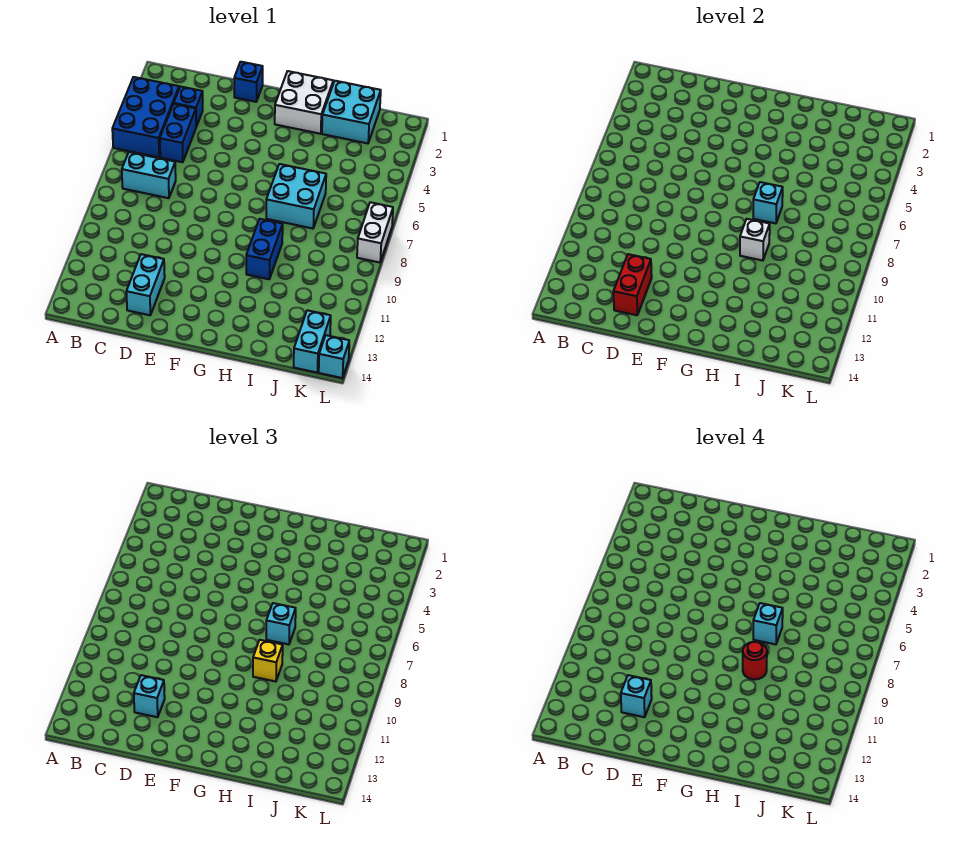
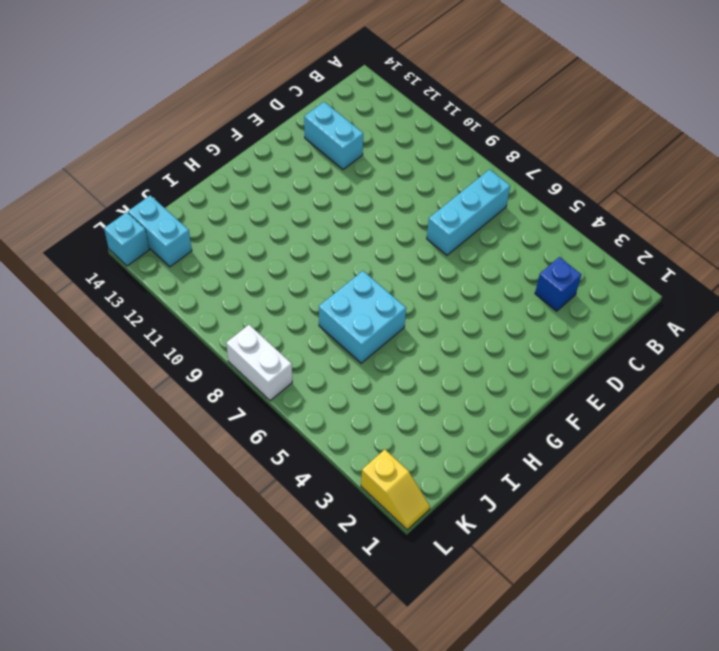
cyan 1x3 brick [427,170,510,255] -> cyan 1x2 brick [122,152,176,198]
yellow 1x2 slope [361,450,430,530] -> none
none -> blue 2x3 brick [112,77,179,157]
none -> blue 1x2 brick [160,104,196,162]
none -> blue 1x1 brick [234,62,263,102]

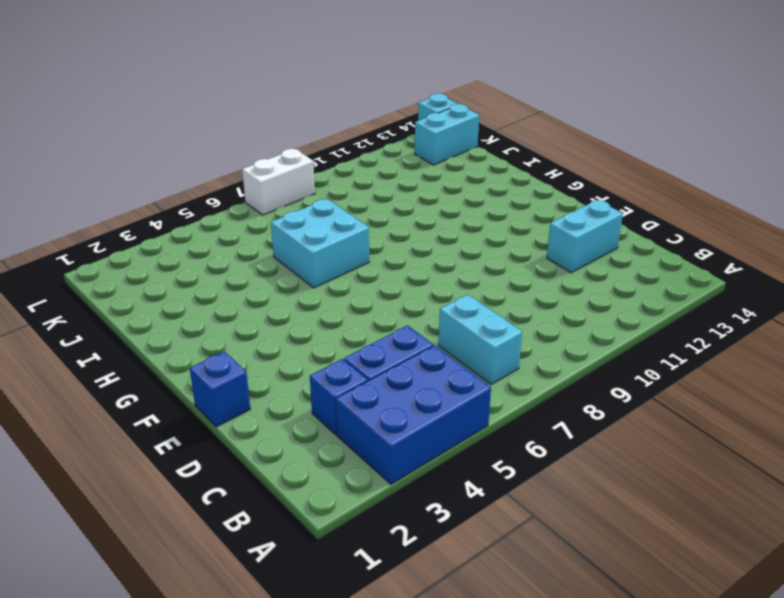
none -> white 2x2 brick [275,71,333,134]
none -> blue 1x2 brick [246,219,283,279]
none -> cyan 2x2 brick [322,81,381,143]

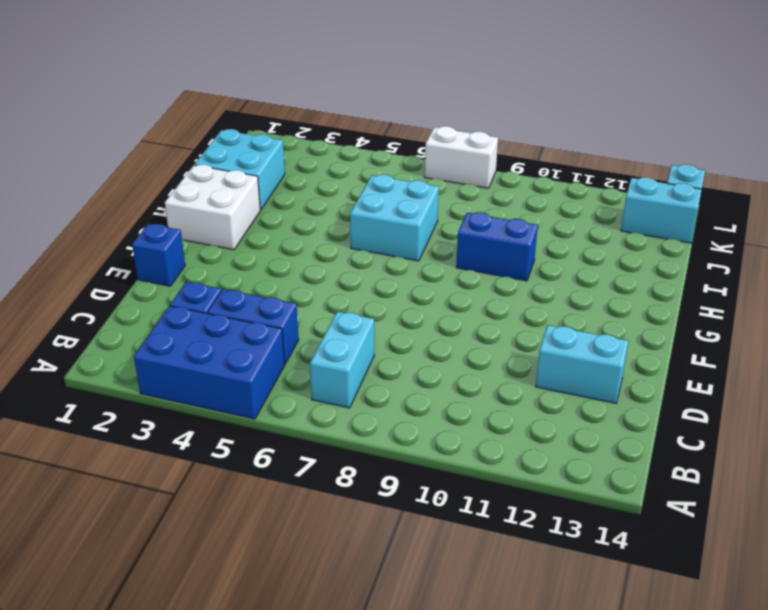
none -> red 1x2 brick [613,254,652,315]
none -> cyan 1x1 brick [753,182,783,223]
none -> white 1x1 brick [740,219,770,261]

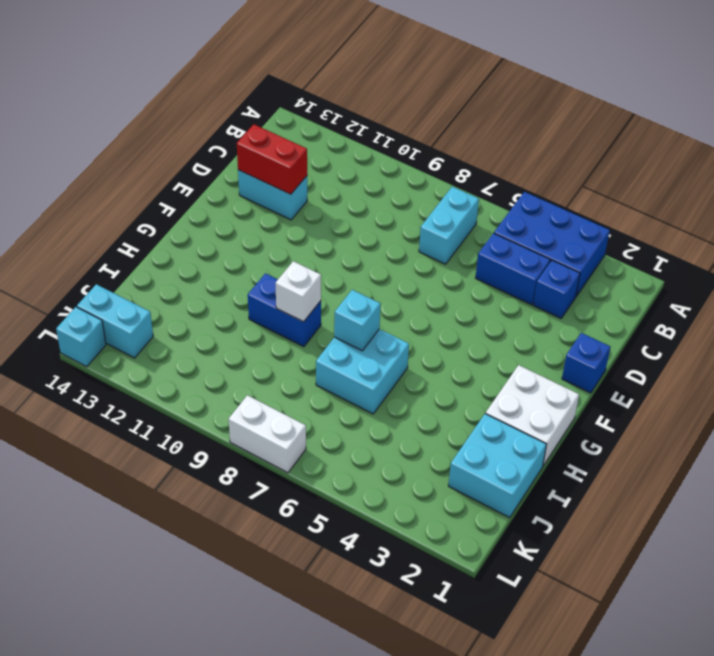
none -> cyan 1x1 brick [134,675,165,717]
none -> cyan 1x1 brick [266,603,296,644]
none -> yellow 1x1 brick [253,640,283,682]

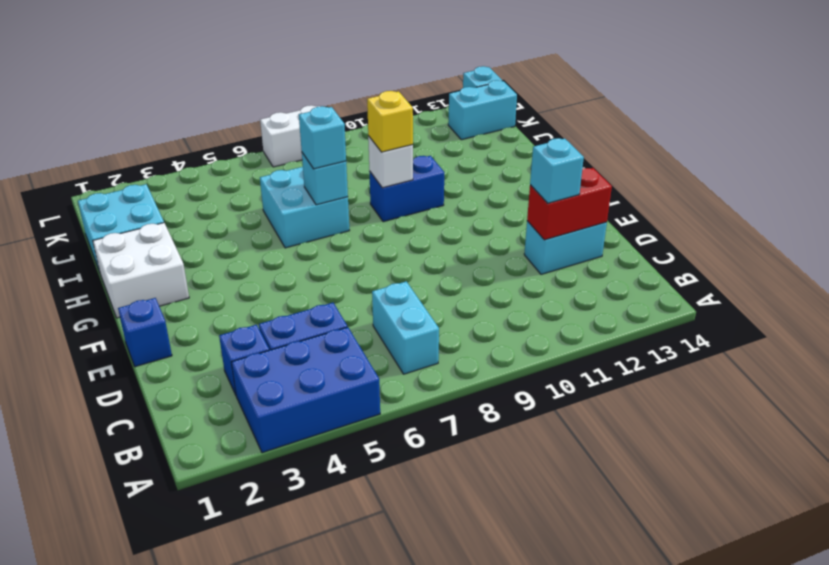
none -> cyan 1x1 brick [621,675,652,717]
none -> cyan 1x1 brick [753,603,783,644]
none -> red 1x1 round brick [743,642,767,679]

